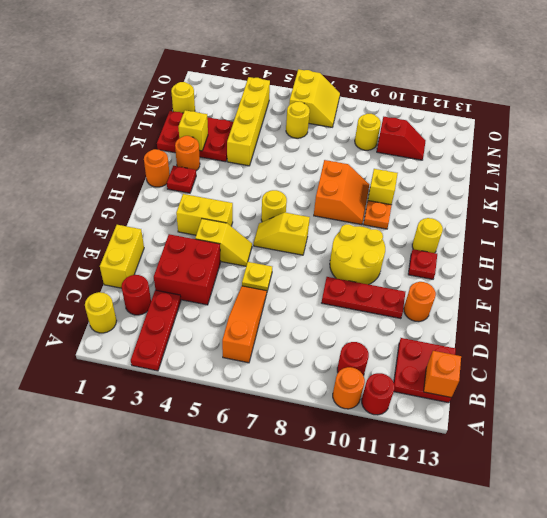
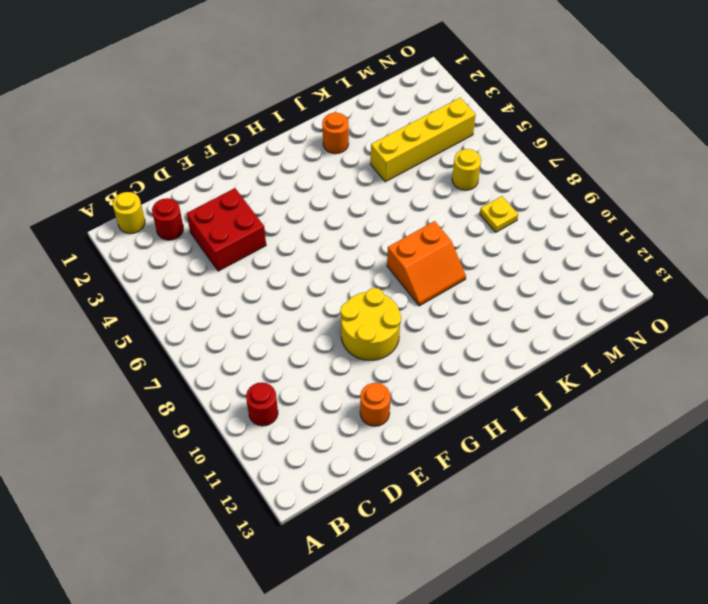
yellow 1x1 plate [480,196,518,232] -> yellow 1x1 plate moved to [242,262,272,291]
none -> red 1x3 plate [131,290,181,371]
none -> orange 1x1 round brick [333,367,365,409]
none -> red 1x1 round brick [362,373,395,415]
none -> orange 1x3 slope [222,286,267,363]

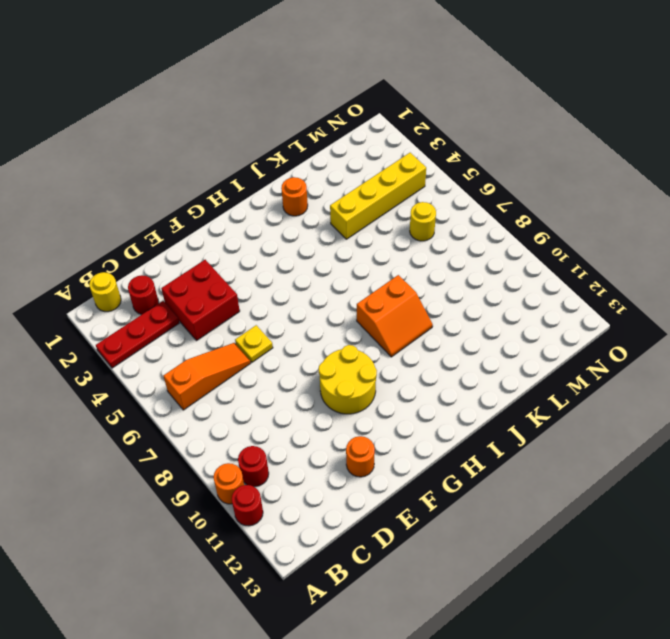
none -> red 2x2 plate [394,338,456,403]
none -> yellow 1x2 brick [100,225,144,288]
none -> red 1x3 plate [322,277,405,319]
none -> yellow 1x2 slope [195,219,252,266]

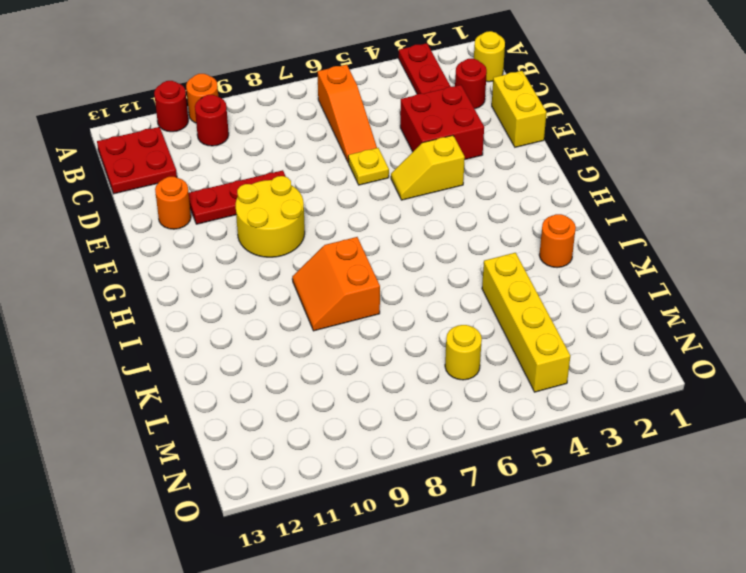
none -> yellow 1x2 brick [176,194,233,235]
none -> yellow 1x2 slope [254,213,310,255]
none -> red 1x1 plate [408,249,437,279]
none -> yellow 1x1 round brick [261,190,287,222]

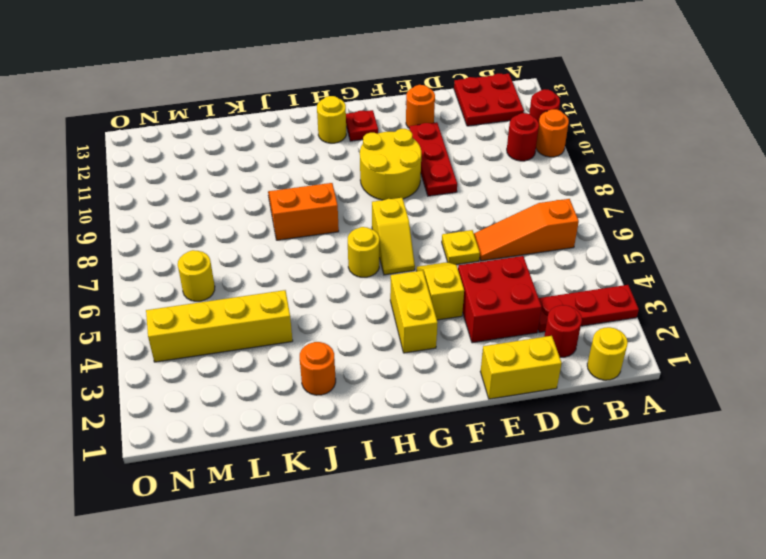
none -> orange 1x1 round brick [144,149,170,187]
none -> red 1x1 plate [167,166,196,193]
none -> orange 1x1 plate [363,201,392,229]
none -> yellow 1x1 brick [368,169,398,205]

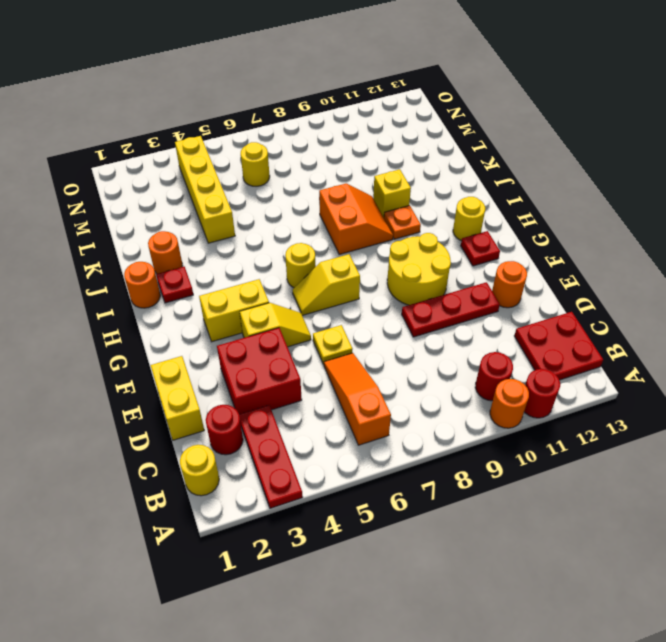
none -> red 2x3 plate [157,111,233,162]
none -> yellow 1x1 round brick [171,82,195,113]
none -> yellow 1x1 round brick [355,114,381,150]
none -> red 1x2 slope [377,117,426,160]

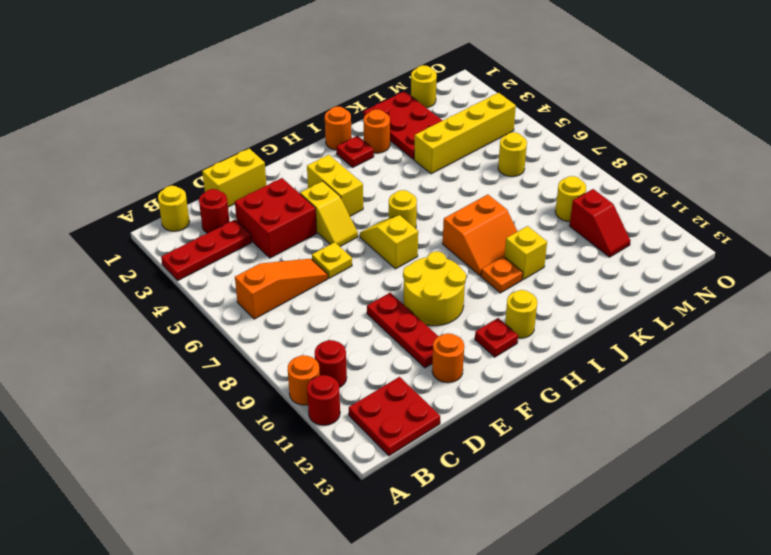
none -> yellow 2x2 slope [289,69,340,127]
none -> orange 1x1 brick [424,351,461,398]
none -> yellow 1x1 brick [178,110,208,151]

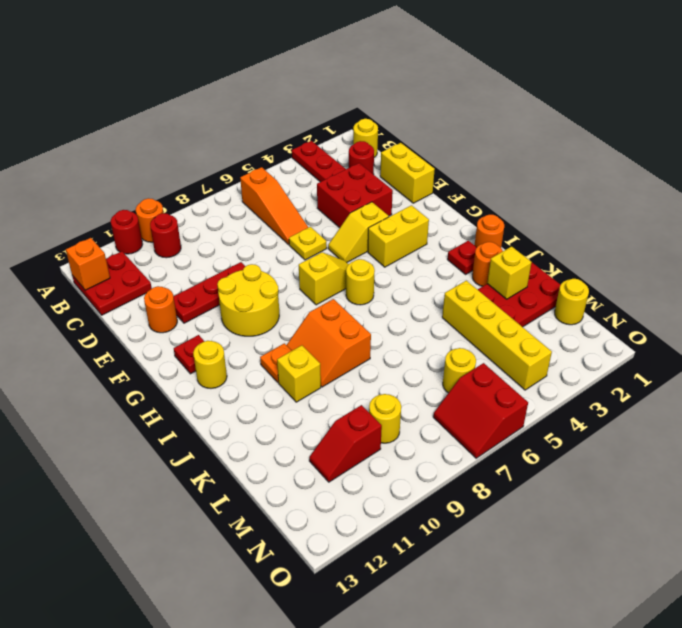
red 2x2 slope [433,363,528,458] -> yellow 2x2 slope [289,69,340,127]

